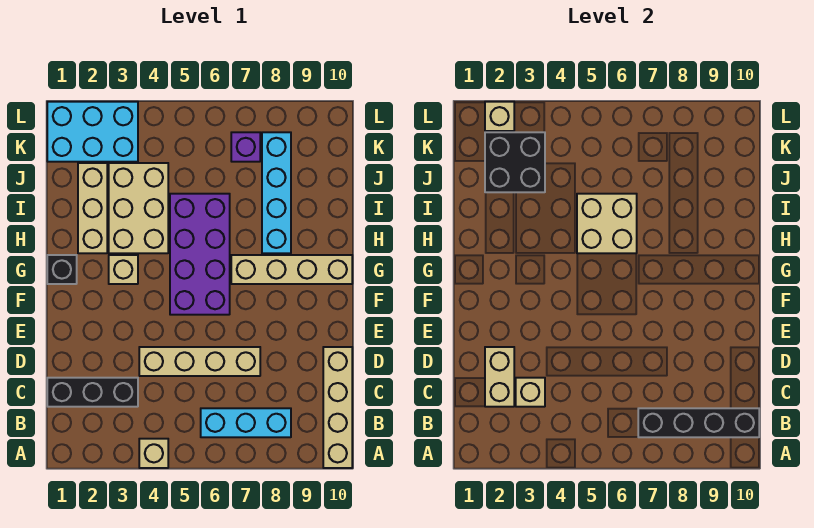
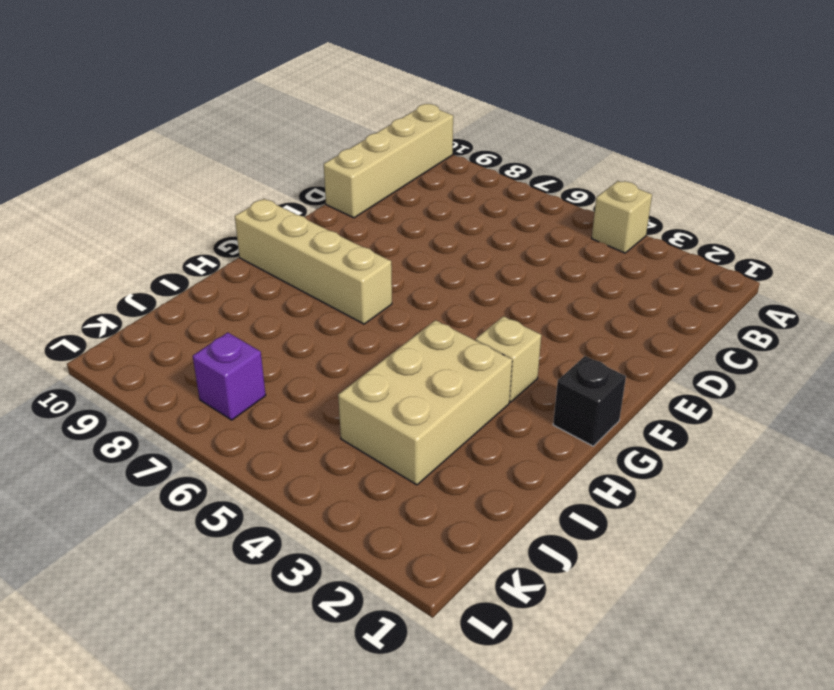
none -> cyan 1x3 brick [201,408,291,437]
none -> black 1x3 brick [47,378,138,407]
none -> tan 1x4 brick [139,347,260,376]

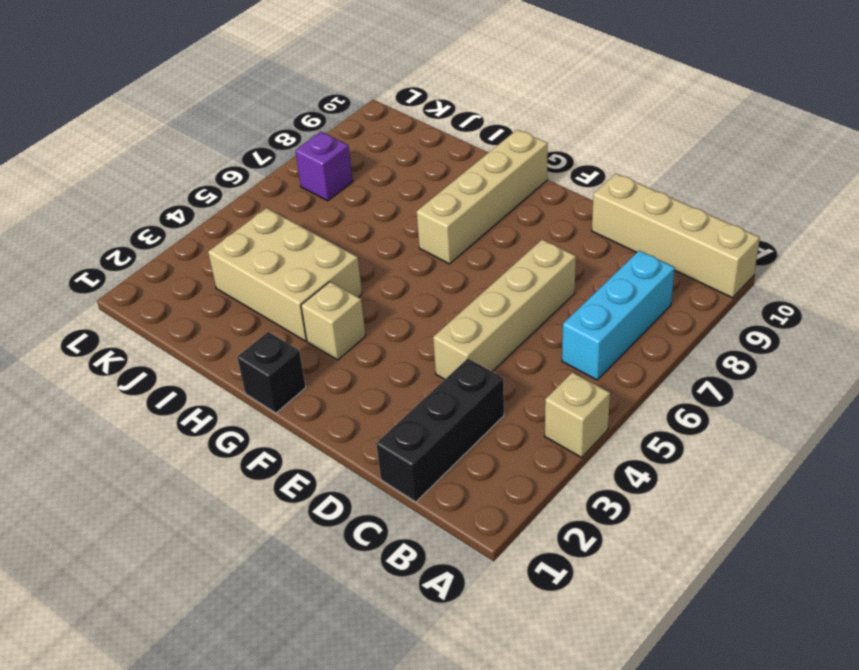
none -> purple 2x4 brick [170,194,230,315]
none -> tan 1x3 brick [78,163,107,253]
none -> cyan 1x4 brick [262,132,291,253]

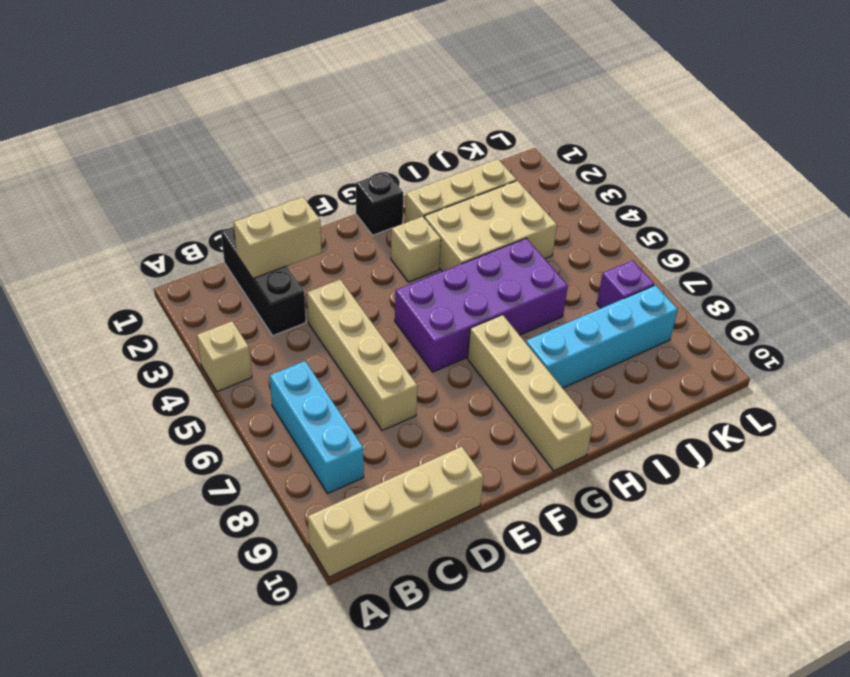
none -> cyan 2x3 brick [47,102,138,162]
none -> black 1x4 brick [638,408,759,437]
none -> tan 1x1 brick [516,378,545,407]

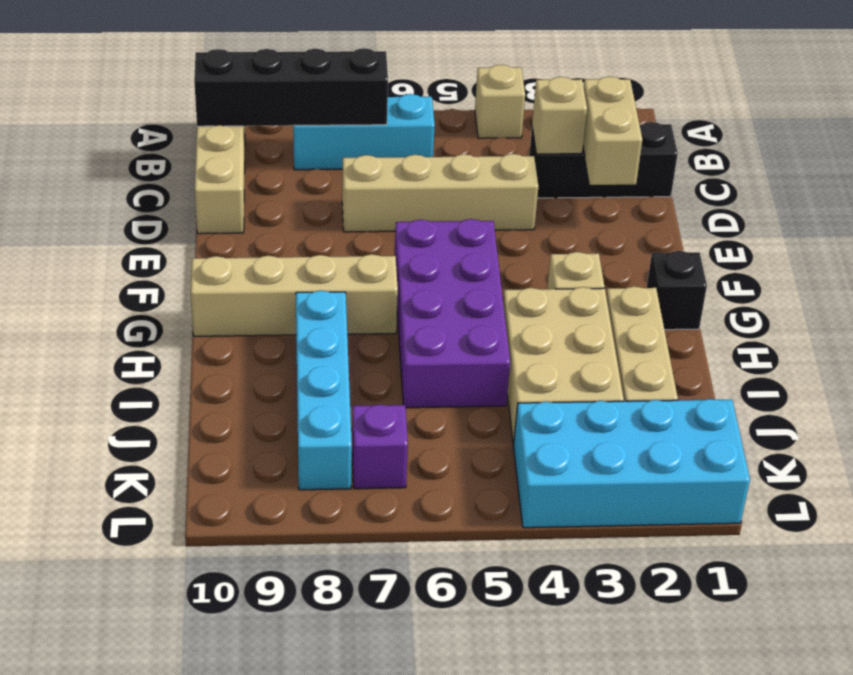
cyan 2x4 brick [514,399,750,528] -> cyan 2x3 brick [47,102,138,162]
none -> tan 2x2 brick [577,194,637,253]
none -> black 2x2 brick [485,132,545,192]
none -> tan 1x1 brick [485,102,514,131]

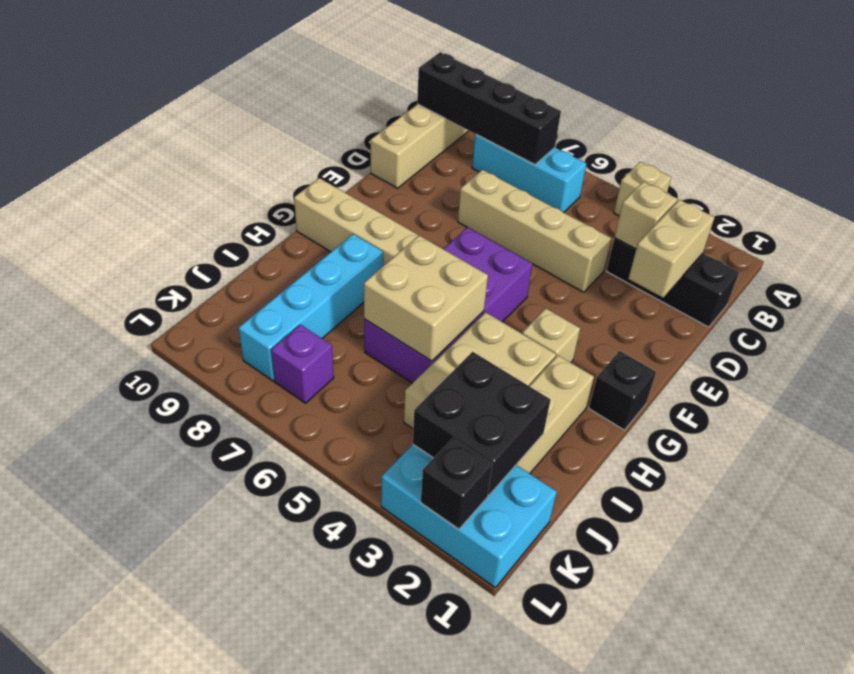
black 1x1 brick [421,438,493,529] -> tan 1x1 brick [485,102,514,131]

